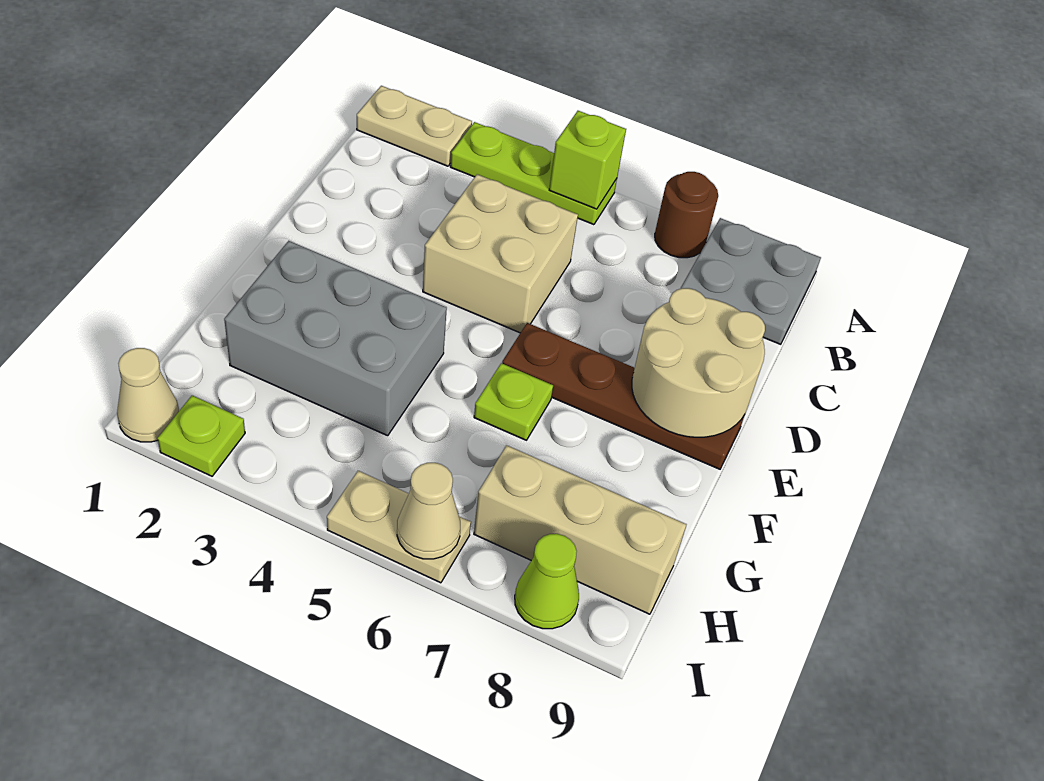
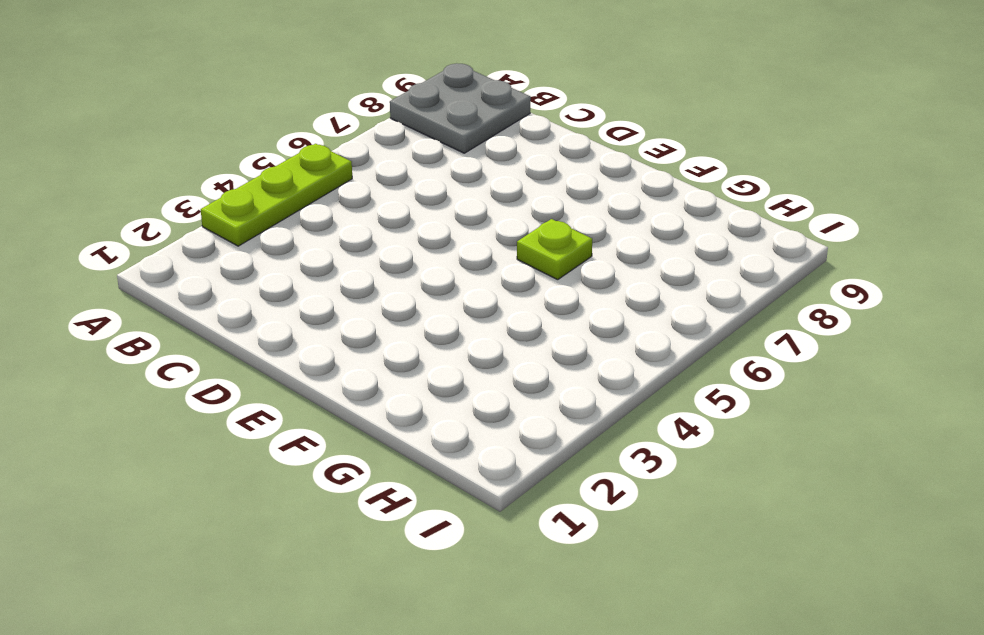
none -> tan 1x2 plate [357,86,472,166]
none -> brown 1x1 round brick [655,172,718,258]
none -> tan 2x2 brick [423,174,578,333]

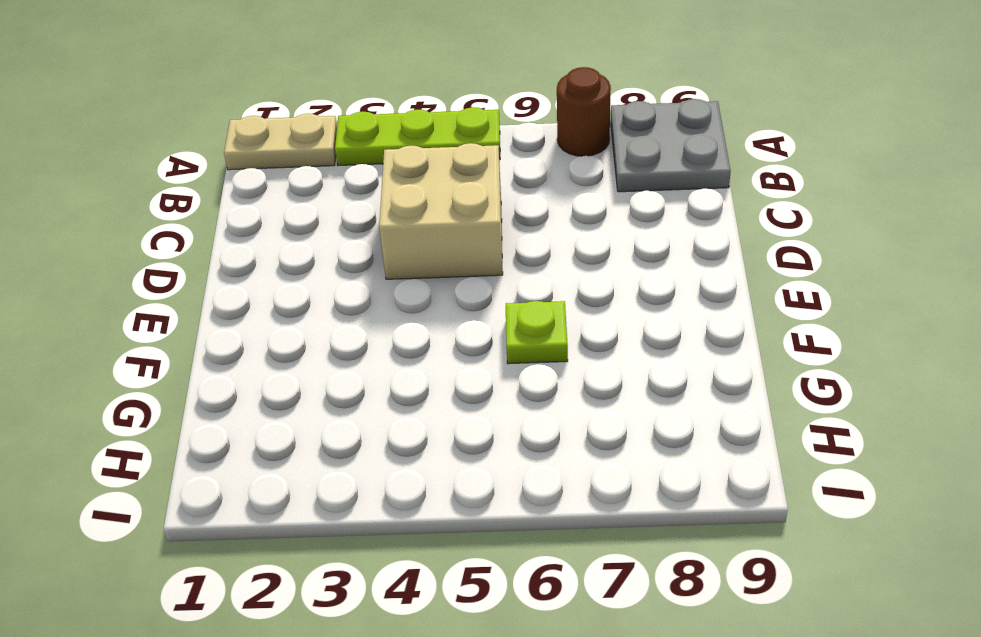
none -> brown 1x4 plate [502,323,744,469]
none -> grey 2x3 brick [224,241,447,436]
none -> tan 1x3 brick [474,445,687,614]

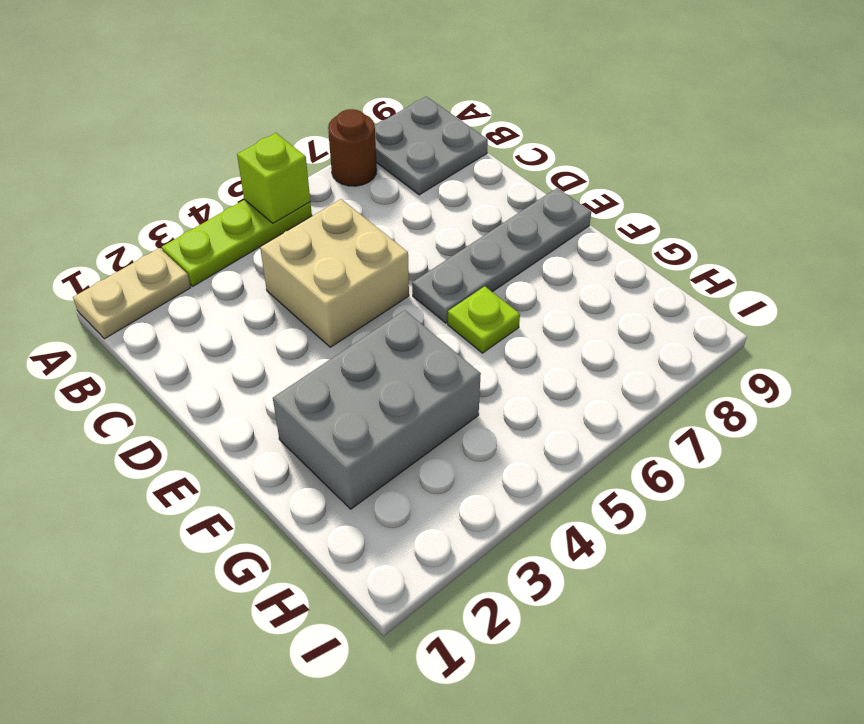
grey 1x4 plate [412,188,591,323] -> brown 1x4 plate [502,323,744,469]
none -> tan 1x3 brick [474,445,687,614]
none -> tan 1x1 cone [117,348,179,442]
none -> lime 1x1 plate [158,396,245,476]

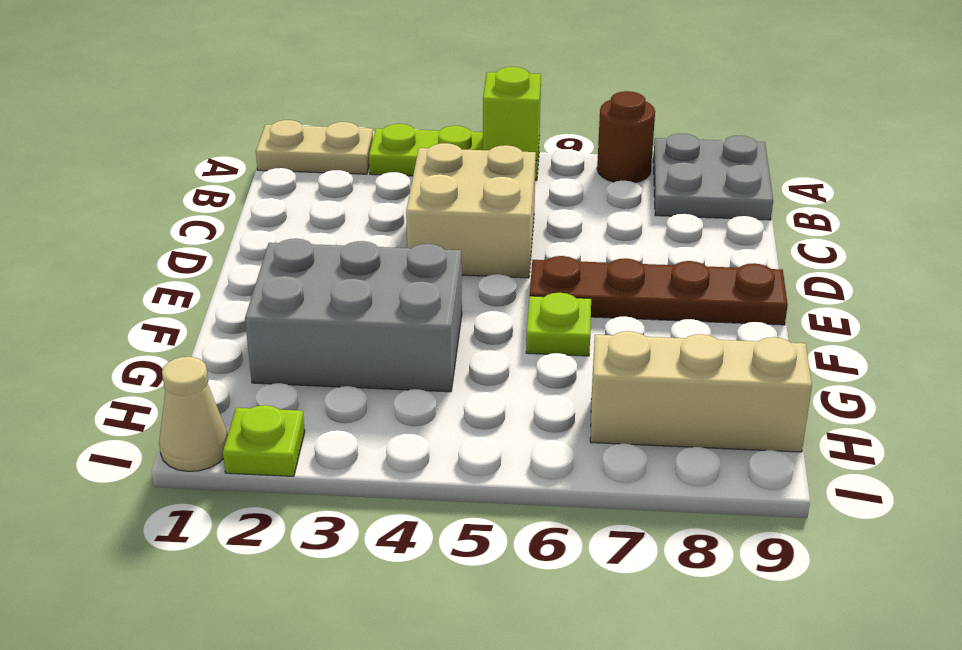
none -> tan 1x2 plate [327,471,471,583]
none -> lime 1x1 cone [515,534,579,629]
none -> tan 2x2 round brick [632,288,765,437]

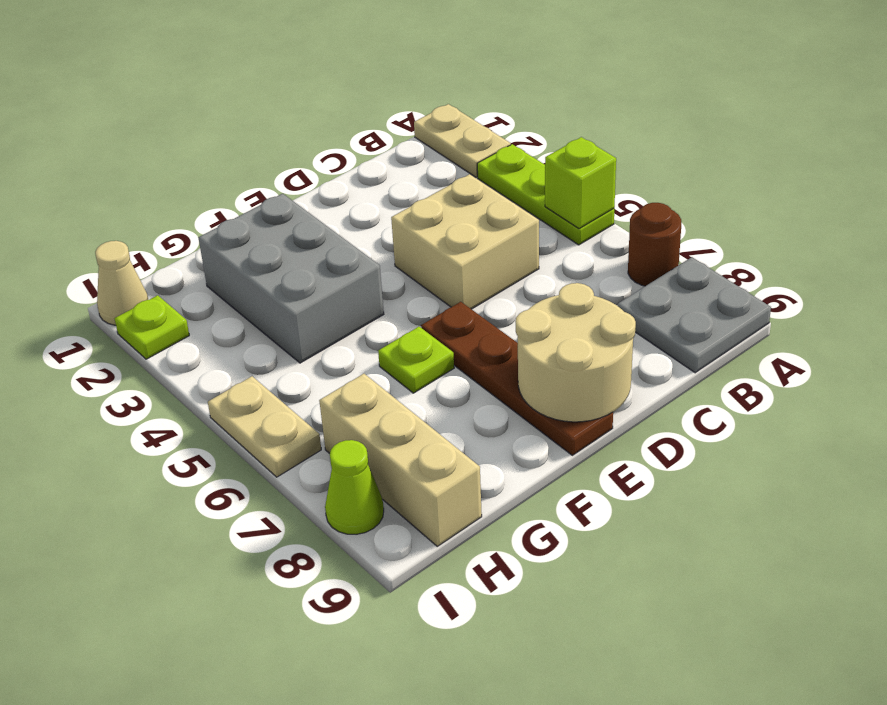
none -> tan 1x1 cone [397,463,460,559]

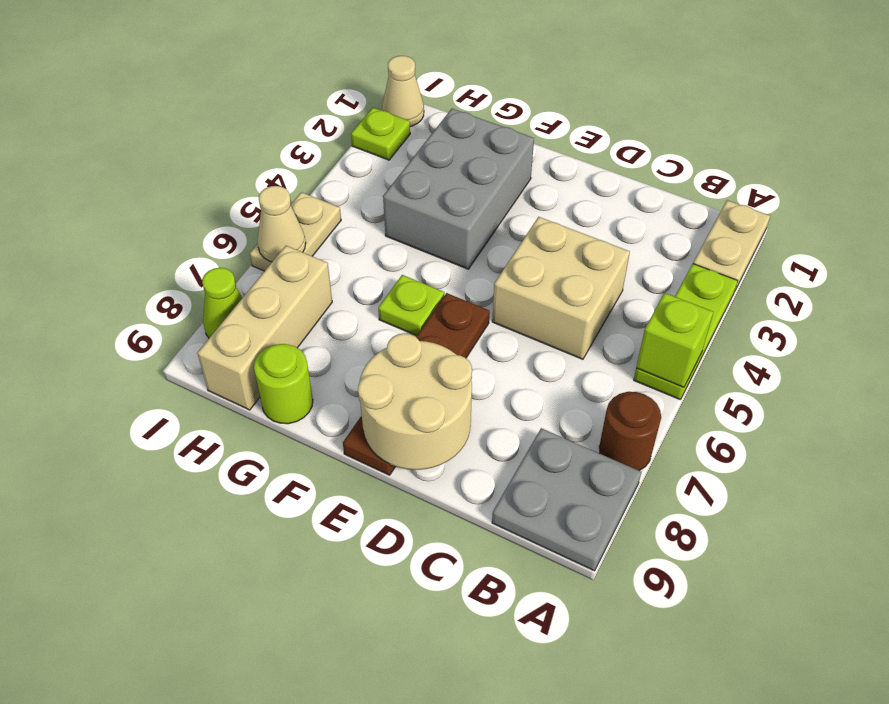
lime 1x1 round brick [254,344,313,424] -> none

